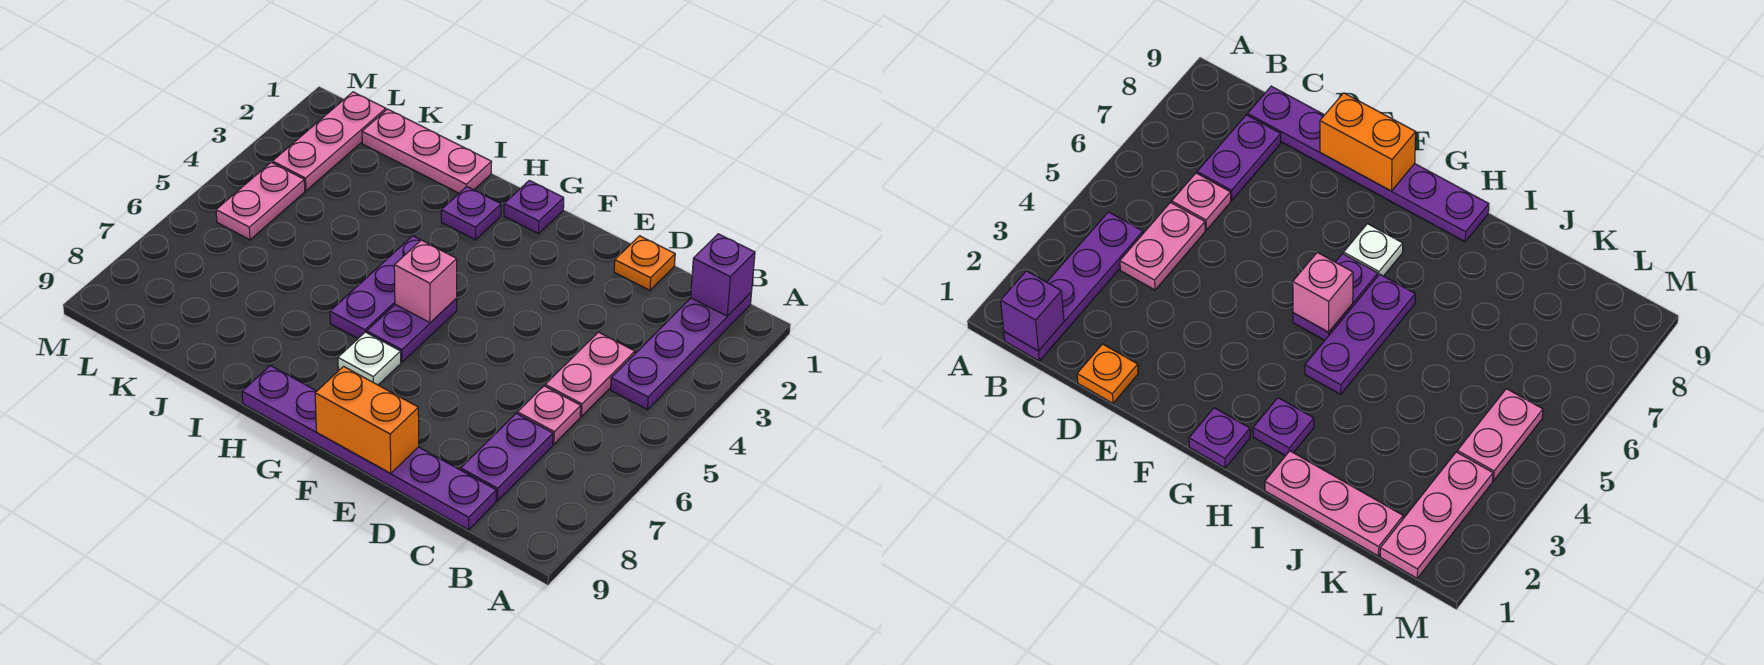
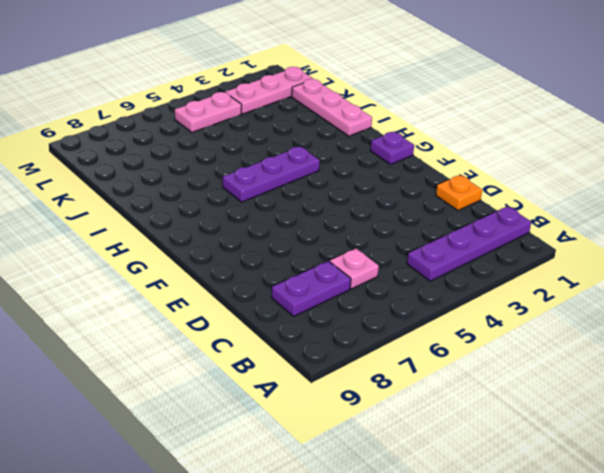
none -> pink 1x2 plate [545,332,635,416]
none -> purple 1x6 plate [242,366,496,530]
none -> purple 1x2 plate [367,299,457,362]

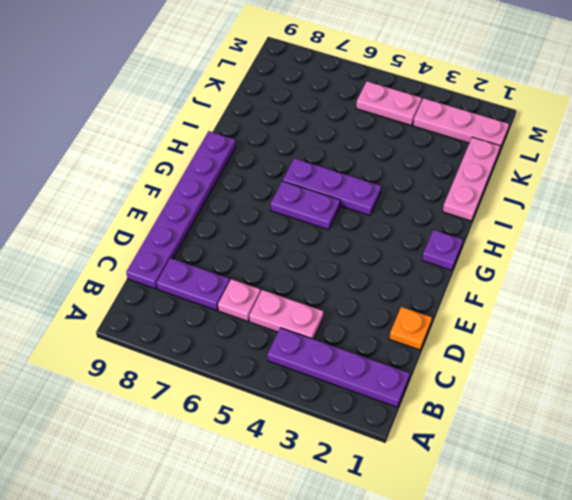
none -> white 1x1 plate [338,332,401,385]
none -> purple 1x1 plate [441,187,501,240]
none -> purple 1x1 brick [691,234,755,316]

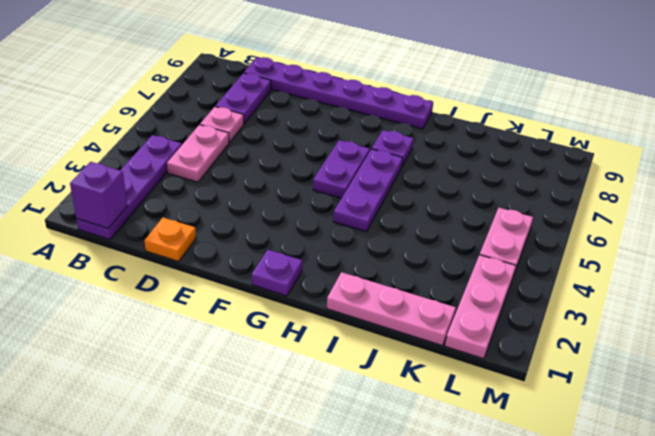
purple 1x1 plate [372,130,413,166] -> purple 1x1 plate moved to [441,187,501,240]
none -> white 1x1 plate [338,332,401,385]
none -> orange 1x2 brick [315,367,419,473]
none -> pink 1x1 brick [394,240,457,323]

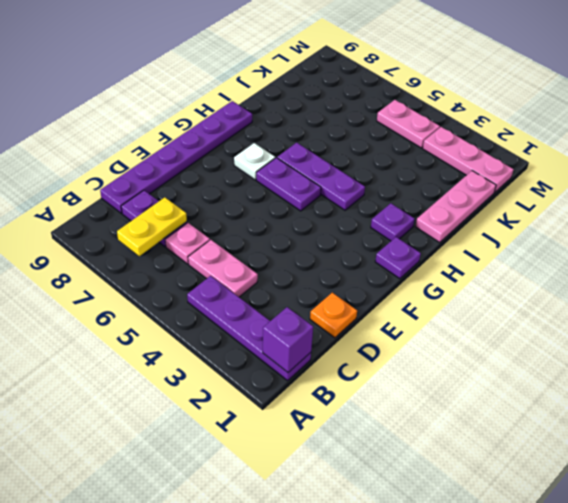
yellow 1x2 plate [117,197,187,256] -> none
none -> orange 1x2 brick [315,367,419,473]
none -> pink 1x1 brick [394,240,457,323]

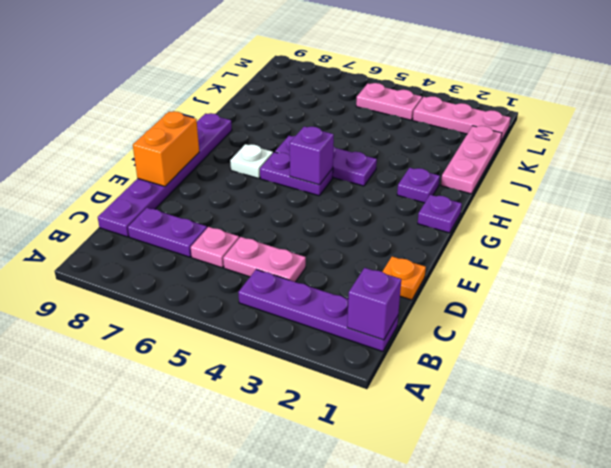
purple 1x1 brick [290,126,334,185] -> pink 1x1 brick [394,240,457,323]

